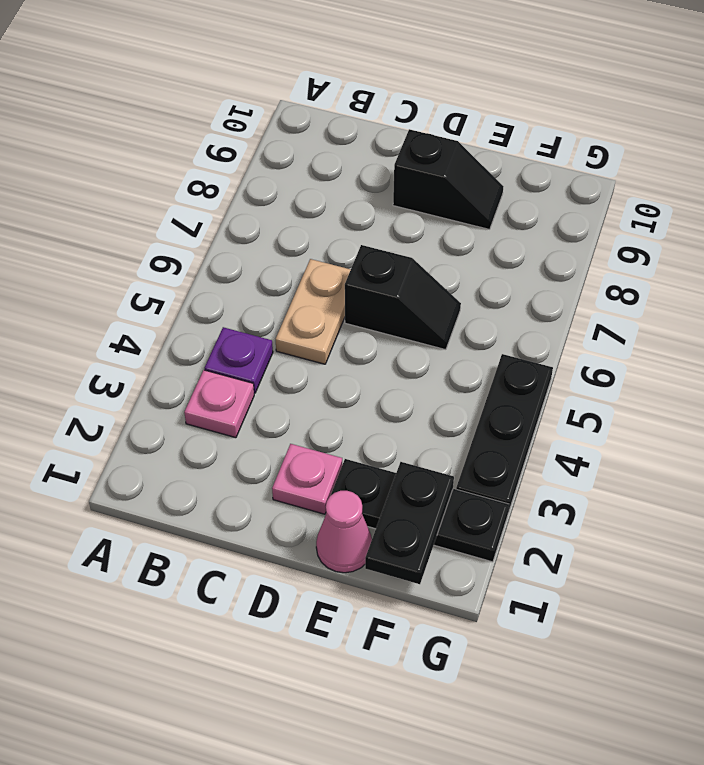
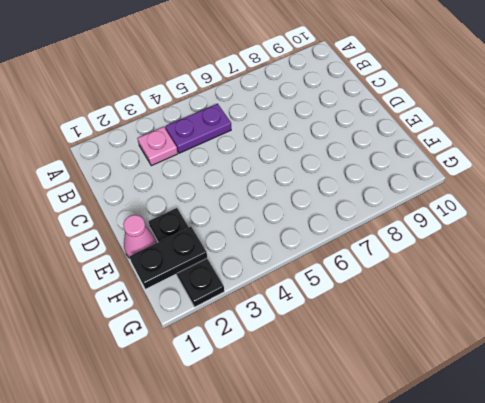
purple 1x2 plate [165,104,231,153] -> purple 1x1 plate [204,327,273,393]
none -> tan 1x2 plate [276,259,351,364]
none -> pink 1x1 plate [272,444,342,514]

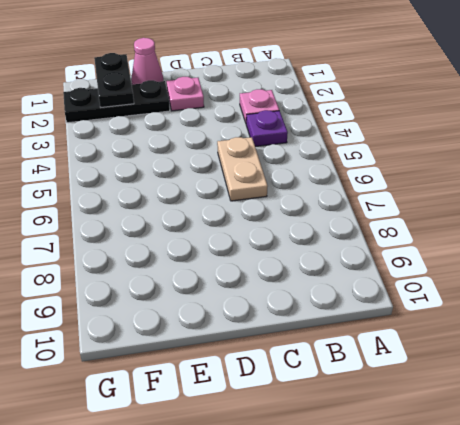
none -> black 1x2 slope [345,245,461,350]
none -> black 1x2 slope [393,129,504,229]

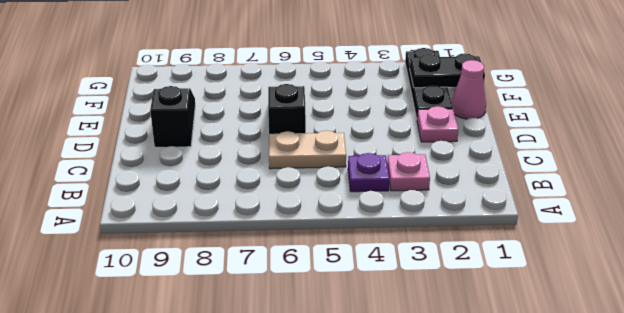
none -> black 1x3 plate [456,354,553,513]

